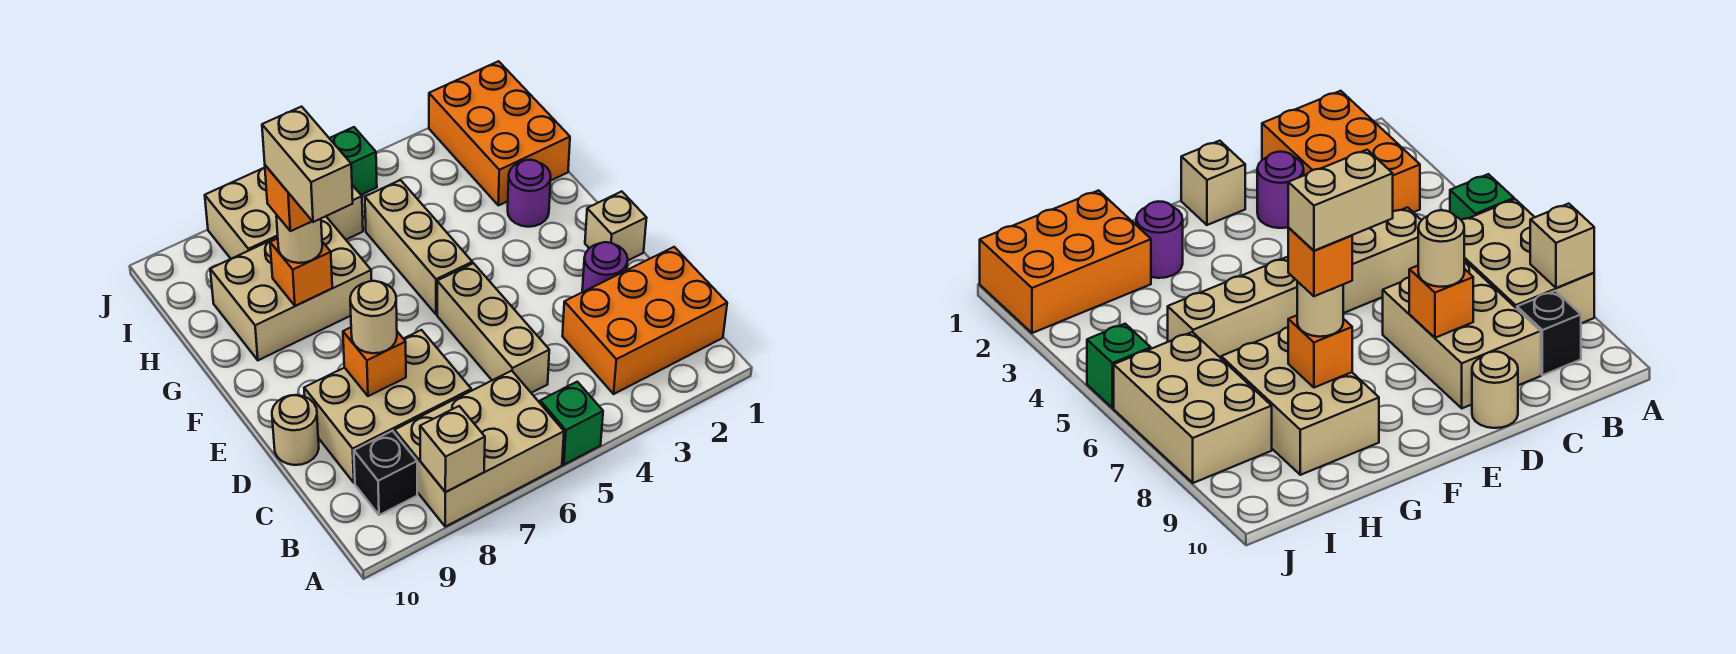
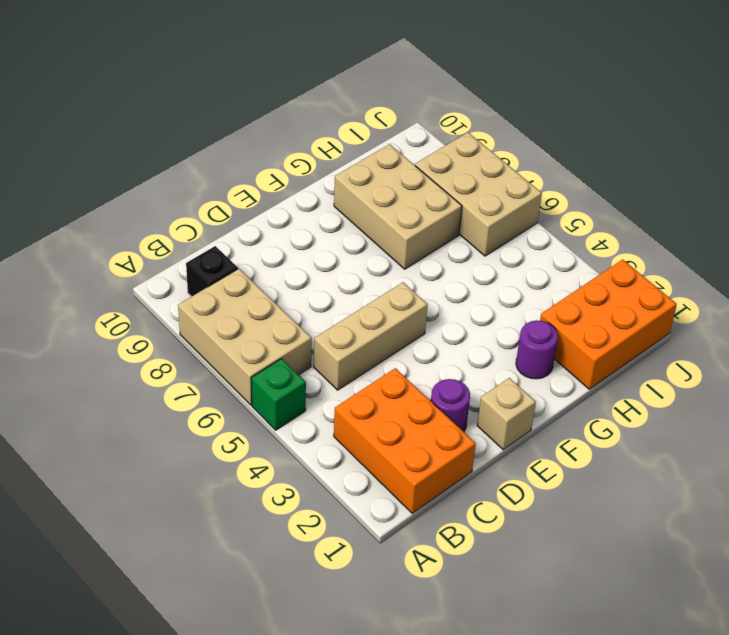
none -> tan 2x3 brick [304,330,471,483]
none -> tan 1x1 round brick [272,395,319,465]
none -> tan 1x3 brick [365,180,472,314]

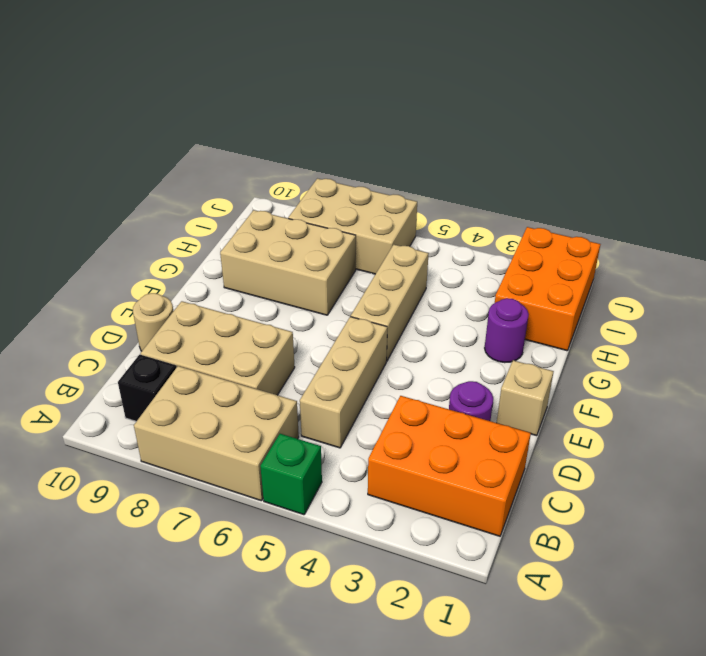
none -> green 1x1 brick [329,127,377,195]
none -> tan 1x1 brick [420,406,485,492]
none -> orange 1x1 brick [343,327,406,396]

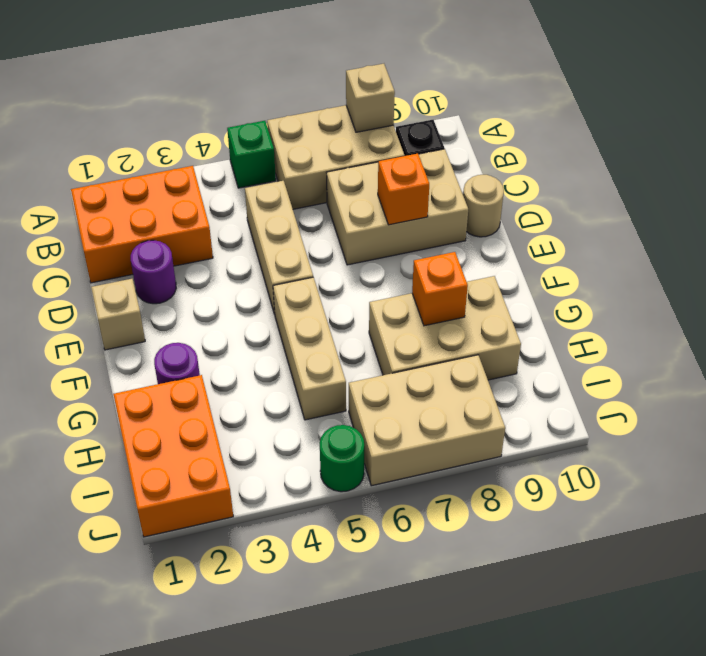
green 1x1 round brick [320,425,364,492] -> green 1x1 brick [329,127,377,195]
none -> tan 1x1 round brick [350,281,397,353]
none -> tan 1x1 round brick [276,215,322,263]
none -> orange 1x1 brick [265,165,312,231]

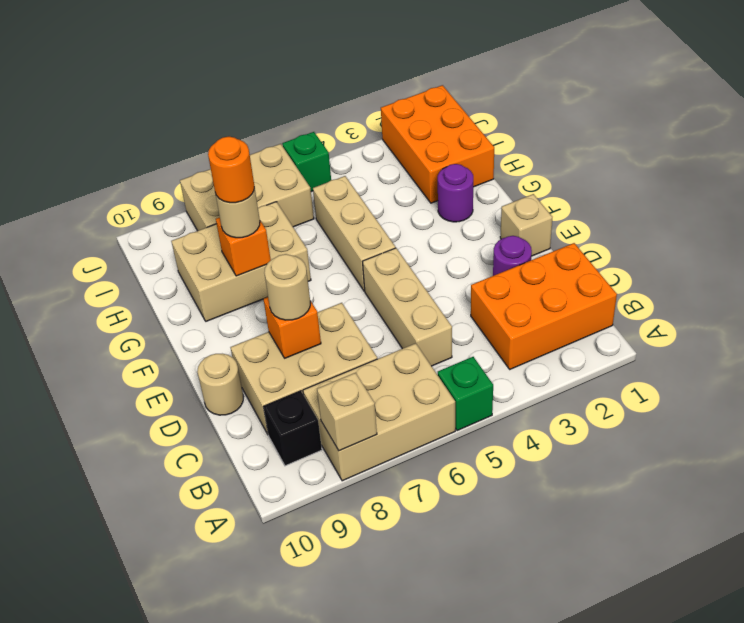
orange 1x1 round brick [208,137,254,203] -> orange 1x1 brick [265,165,312,231]
none -> tan 1x2 brick [262,107,353,222]

